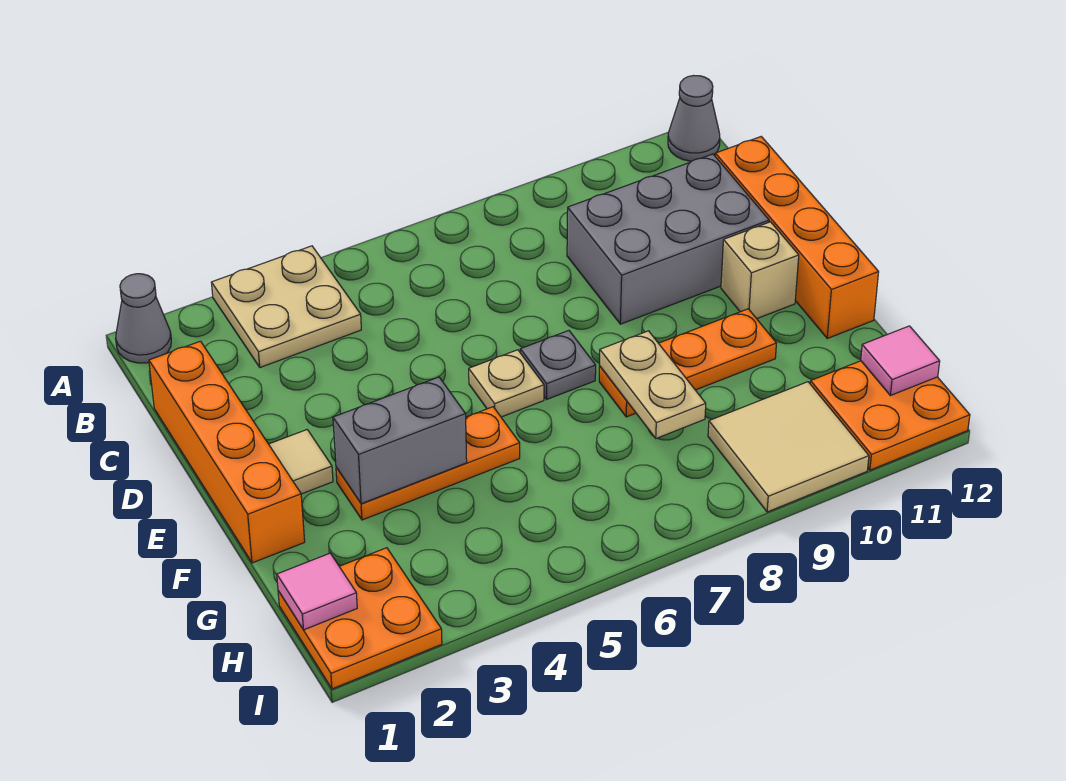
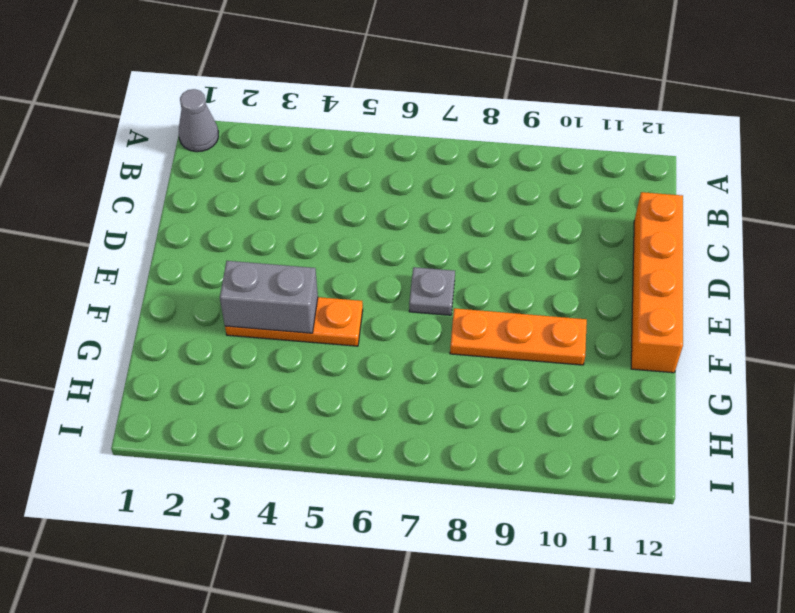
none -> tan 2x2 plate [211,246,361,367]
none -> grey 1x1 cone [668,76,720,161]
none -> orange 1x4 brick [149,341,305,563]

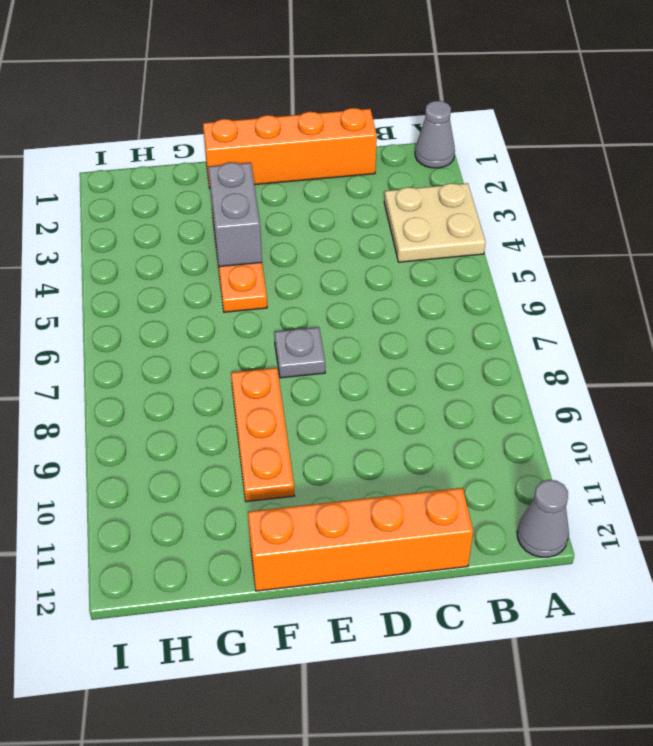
none -> grey 2x3 brick [567,154,769,324]
none -> tan 1x1 tile [269,430,333,494]
none -> tan 1x1 plate [469,350,544,417]

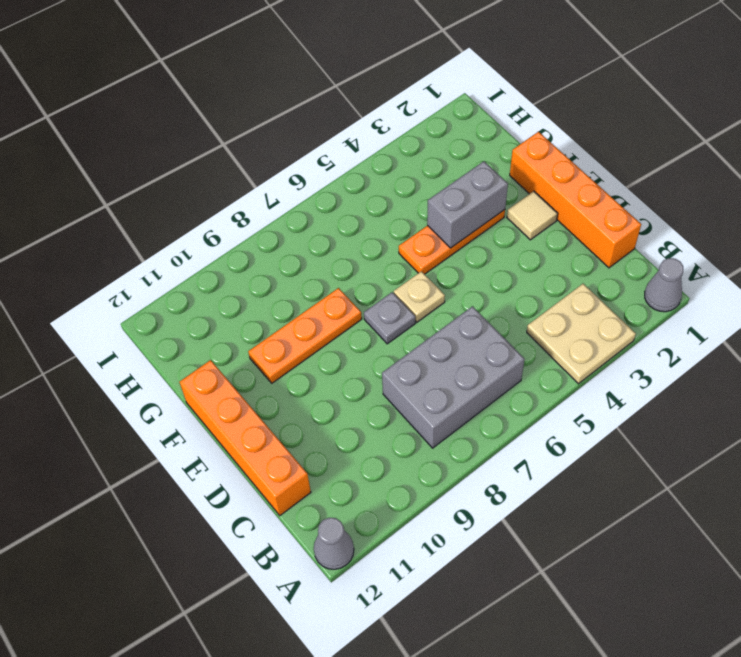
grey 2x3 brick [382,306,525,448] -> grey 2x3 brick moved to [567,154,769,324]
none -> tan 1x1 brick [721,222,799,319]
none -> orange 2x2 plate [278,548,442,689]
none -> tan 2x2 tile [708,382,869,512]

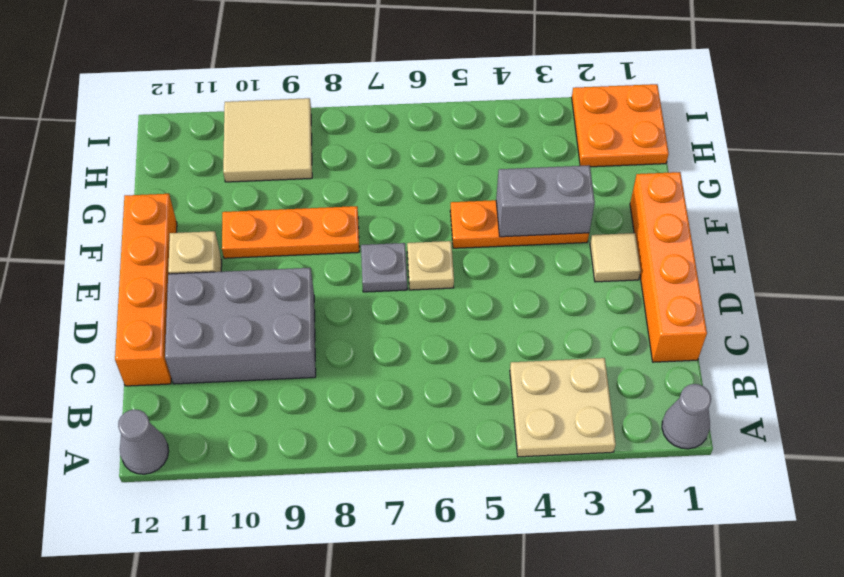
none -> orange 2x2 plate [810,361,970,470]
none -> tan 1x2 plate [600,331,706,438]
none -> pink 1x1 tile [277,553,357,630]

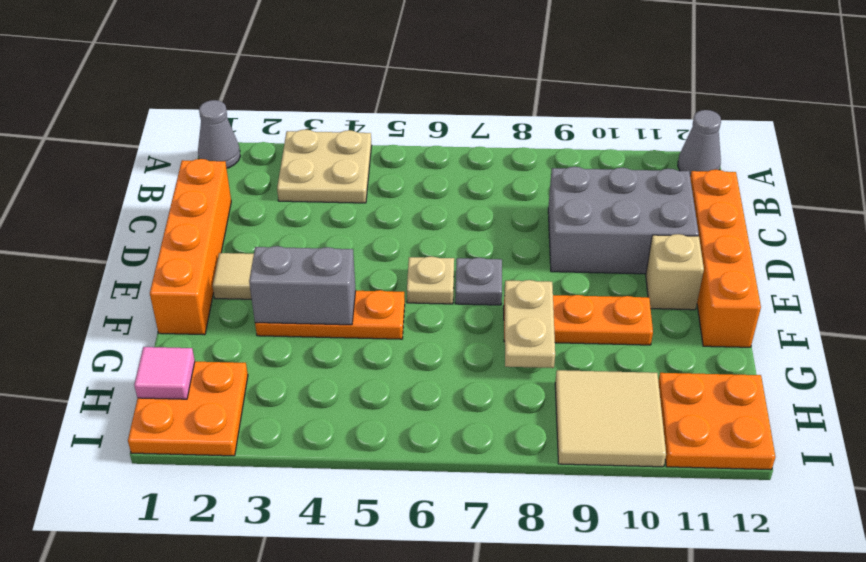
none -> pink 1x1 tile [861,326,940,396]

